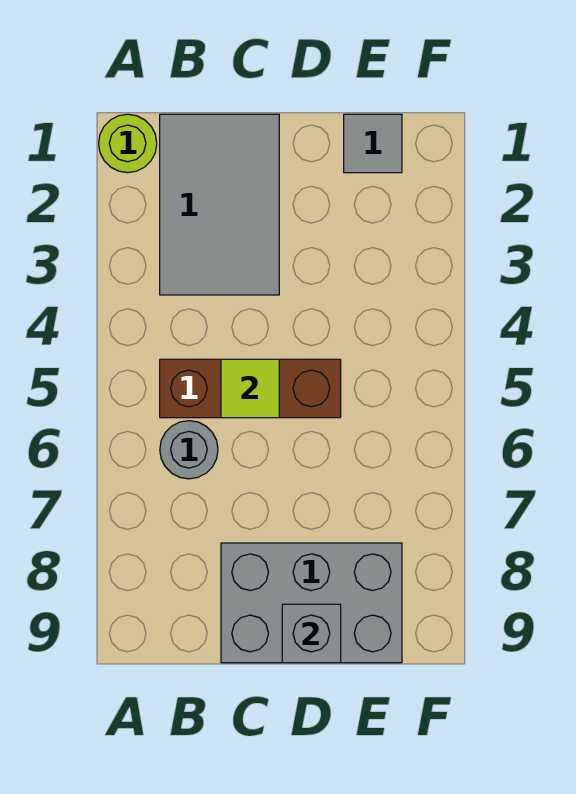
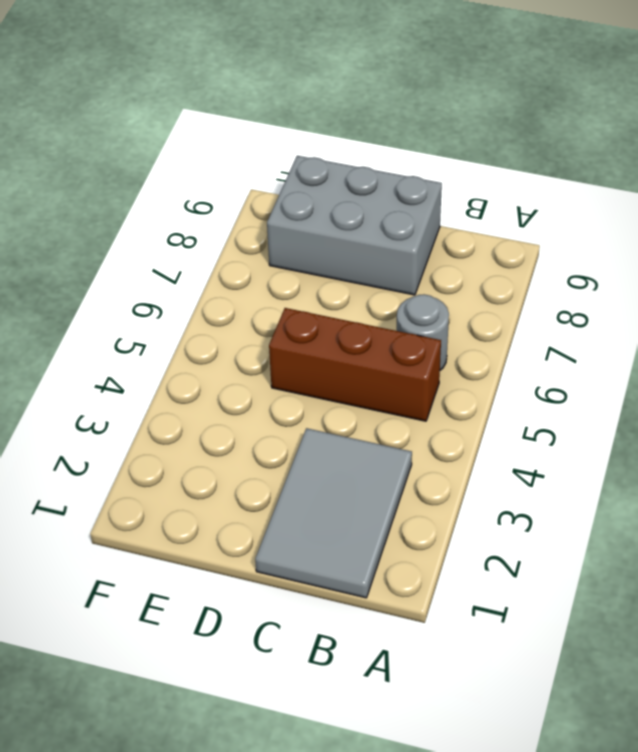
none -> lime 1x1 round brick [99,114,157,173]
none -> grey 1x1 tile [344,114,402,173]

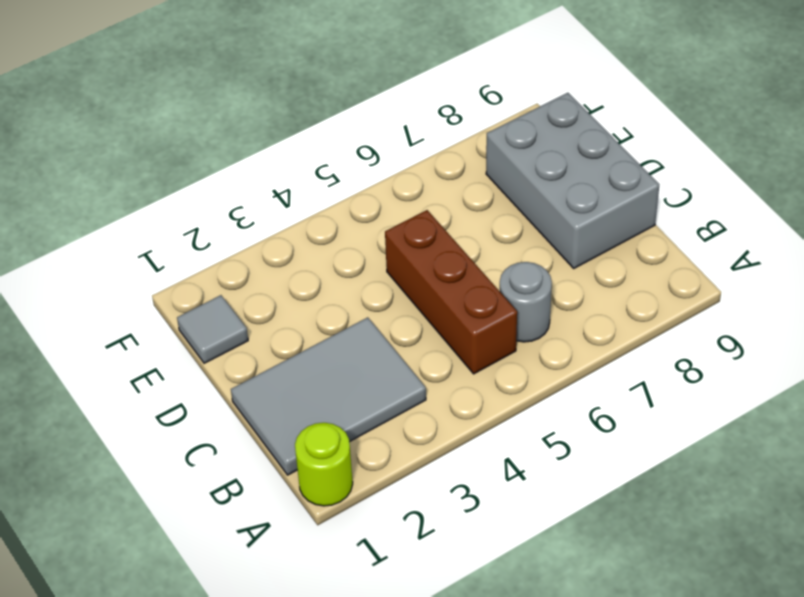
none -> lime 1x1 tile [221,359,279,418]
none -> grey 1x1 brick [282,604,341,663]

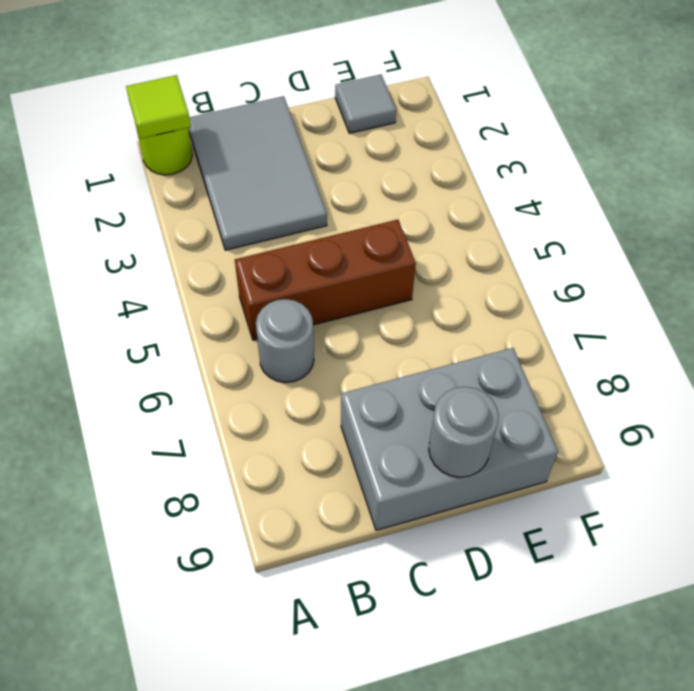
lime 1x1 tile [126,75,191,139] -> lime 1x1 tile moved to [221,359,279,418]
grey 1x1 round brick [429,387,499,477] -> grey 1x1 brick [282,604,341,663]

